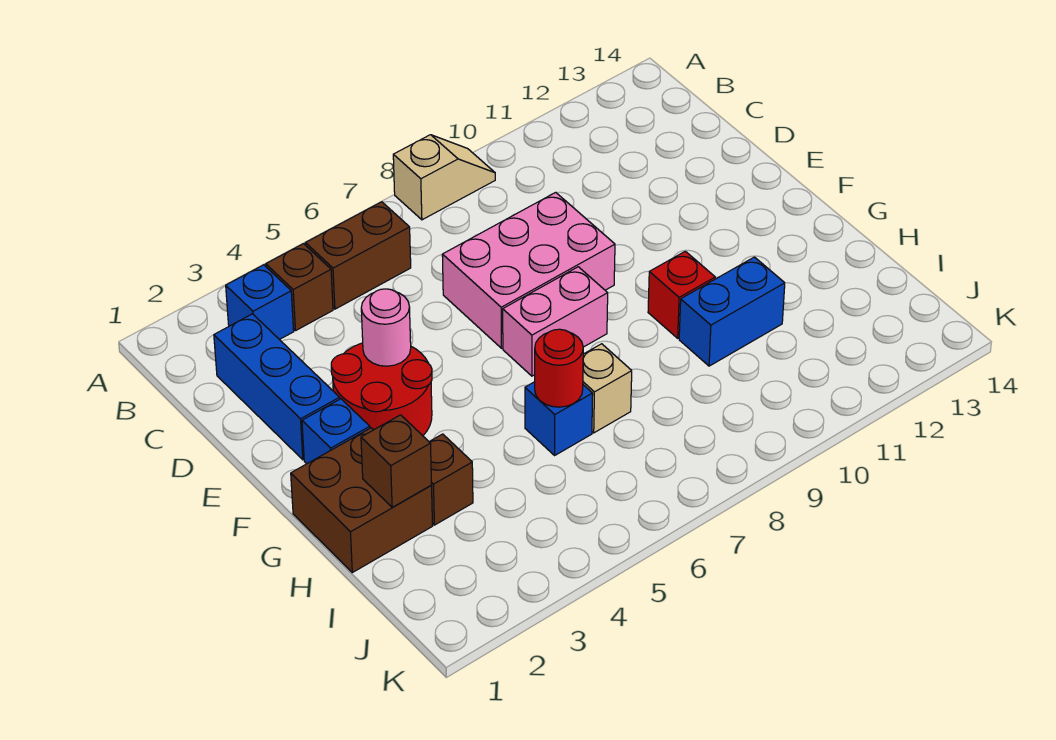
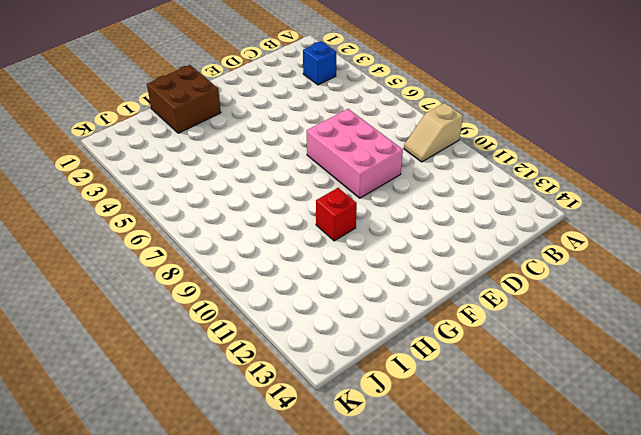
tan 1x2 slope [404,103,463,162] -> tan 1x2 slope turned to [393,135,495,220]
none -> brown 1x1 brick [266,244,333,331]
none -> brown 1x2 brick [306,202,411,309]
none -> blue 1x3 brick [214,314,340,460]

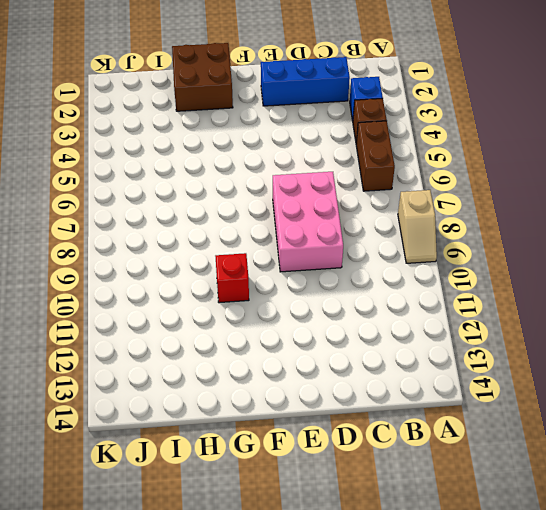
none -> red 2x2 round brick [331,343,432,436]
none -> blue 1x1 brick [302,399,370,464]
none -> pink 1x2 brick [503,267,608,376]

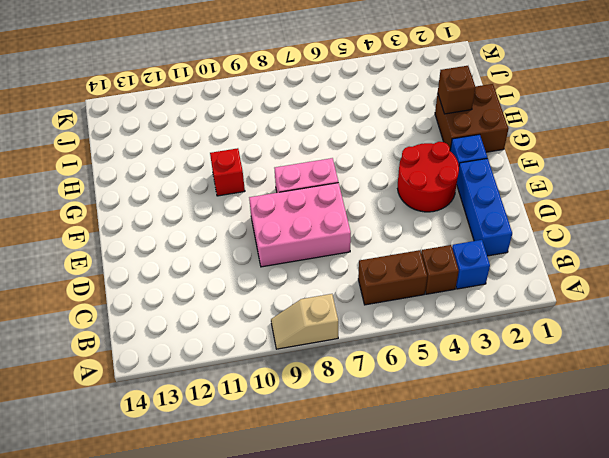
none -> brown 1x1 brick [429,434,473,525]
none -> blue 1x1 brick [525,382,593,455]
none -> tan 1x1 brick [583,344,632,433]

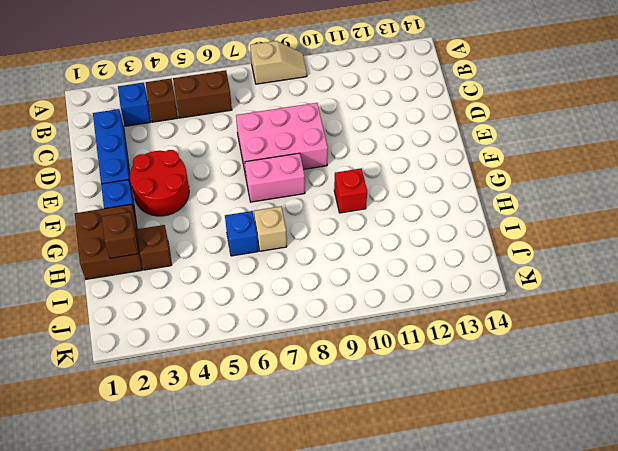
none -> blue 1x2 brick [679,257,785,366]
none -> pink 1x1 round brick [361,289,411,366]
none -> red 1x1 round brick [535,329,583,407]

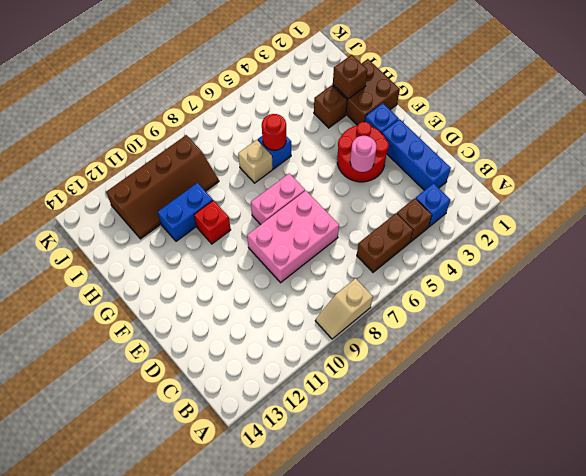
brown 2x4 slope [106,135,219,239] -> none

